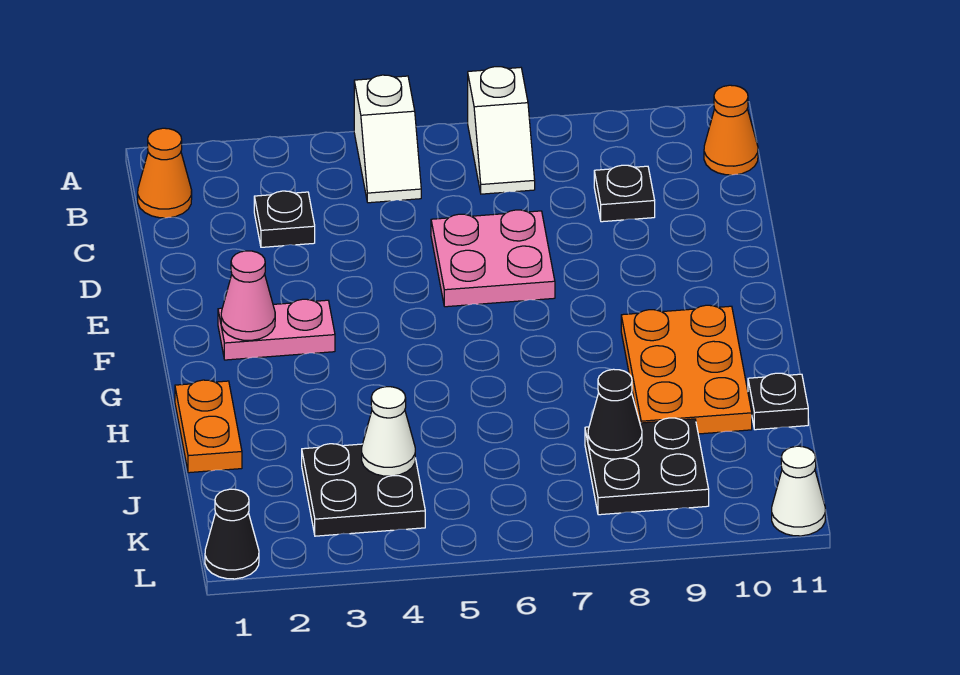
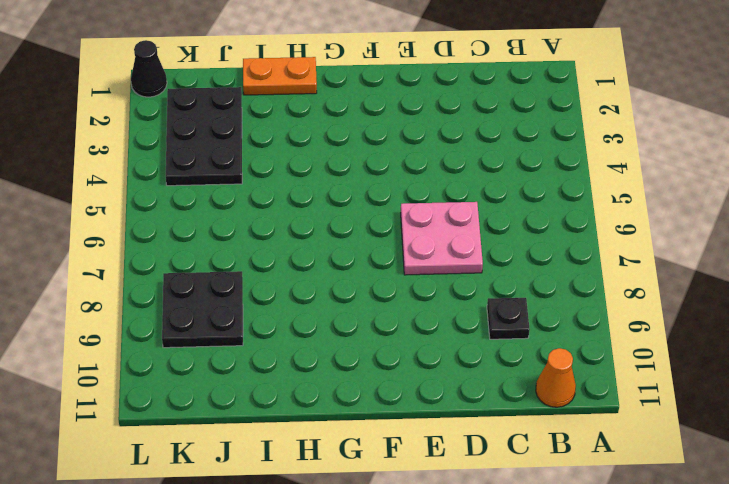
black 2x3 plate [166,87,242,186] -> black 2x2 plate [302,444,425,536]
none -> white 1x2 slope [354,75,421,203]
none -> white 1x2 slope [468,67,535,194]
none -> orange 1x1 cone [138,128,192,218]

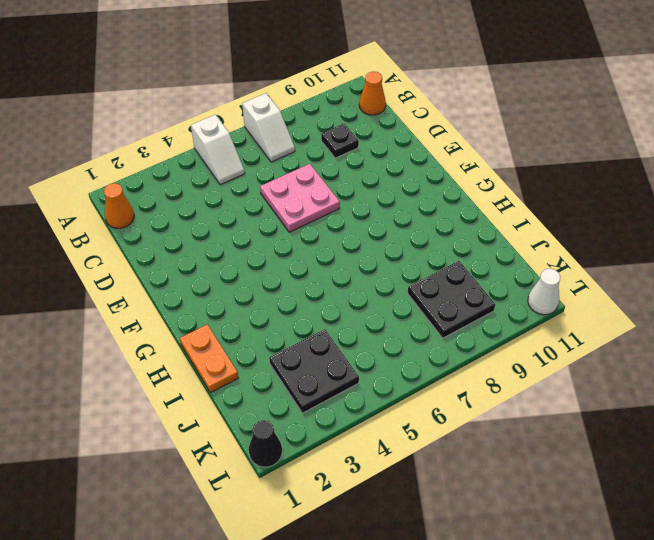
none -> black 1x1 plate [254,191,315,247]
none -> pink 1x2 plate [218,299,335,360]
none -> orange 2x3 plate [621,305,752,434]

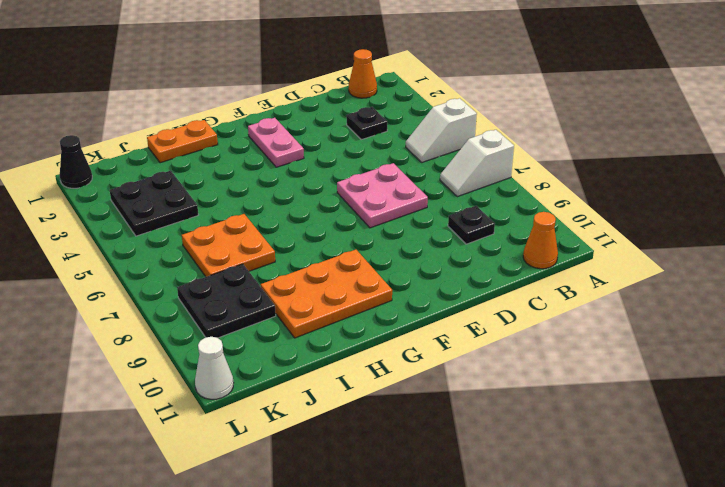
orange 2x2 plate [182,214,275,277] -> none
none -> black 1x1 plate [748,373,808,430]
none -> pink 1x1 cone [221,251,275,340]
none -> white 1x1 cone [362,387,415,476]

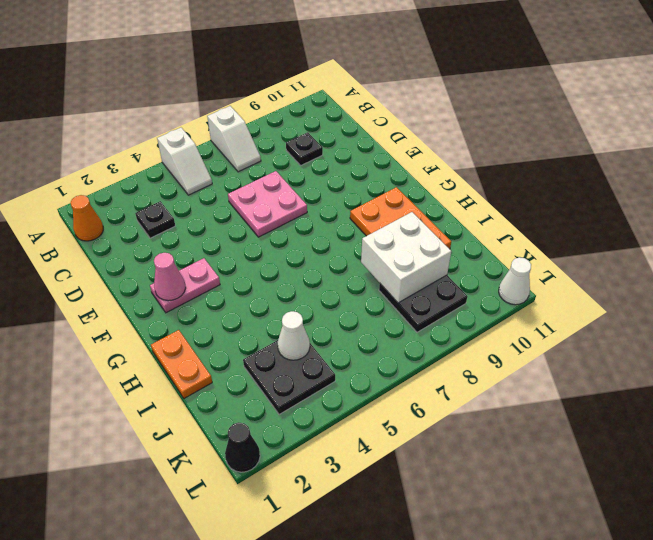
white 2x2 brick [361,212,451,303] -> black 1x1 cone [588,369,642,459]
none -> orange 1x1 cone [704,85,758,175]
none -> black 1x1 plate [748,373,808,430]

